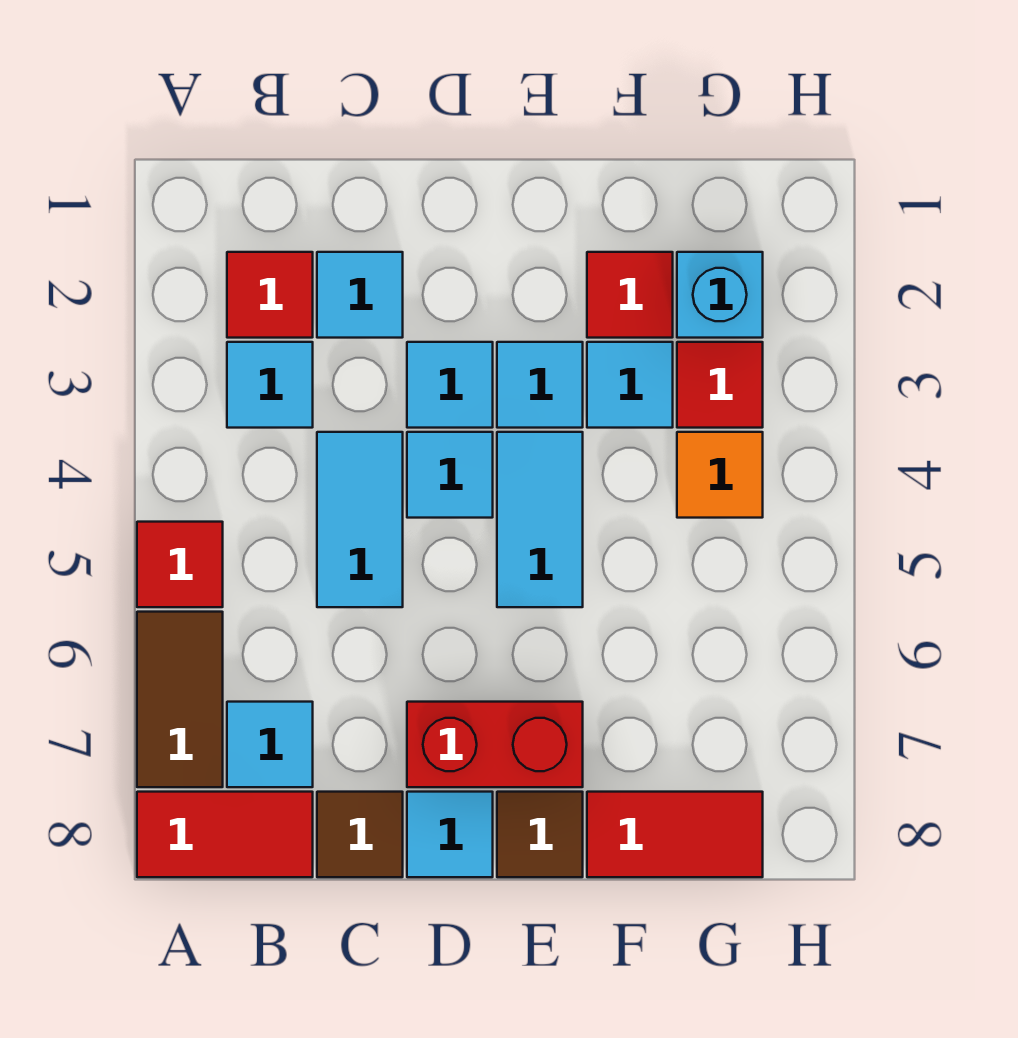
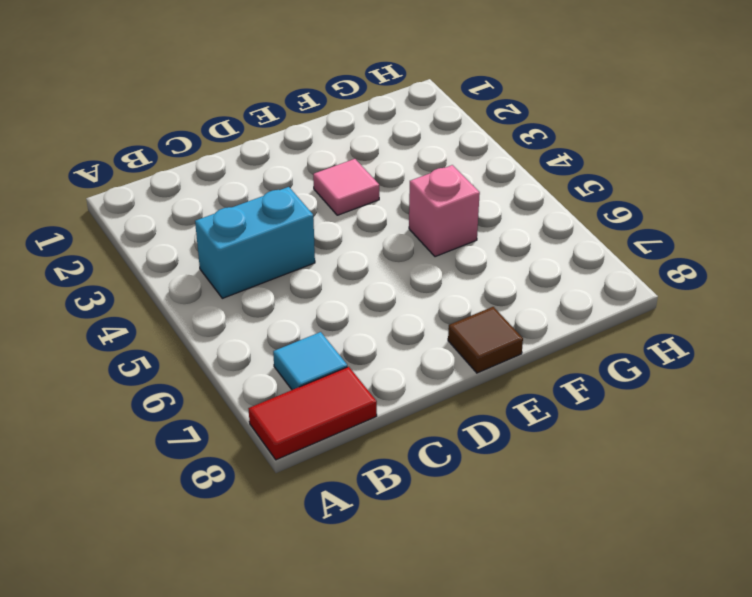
cyan 1x2 brick [195,187,315,298] -> cyan 1x2 tile [317,432,403,607]
pink 1x1 tile [313,159,379,215] -> cyan 1x1 tile [497,342,583,428]
pink 1x1 brick [409,165,480,257] -> none
none -> red 1x1 tile [137,522,223,607]
none -> brown 1x2 tile [137,612,223,787]
none -> red 1x1 tile [227,252,313,338]

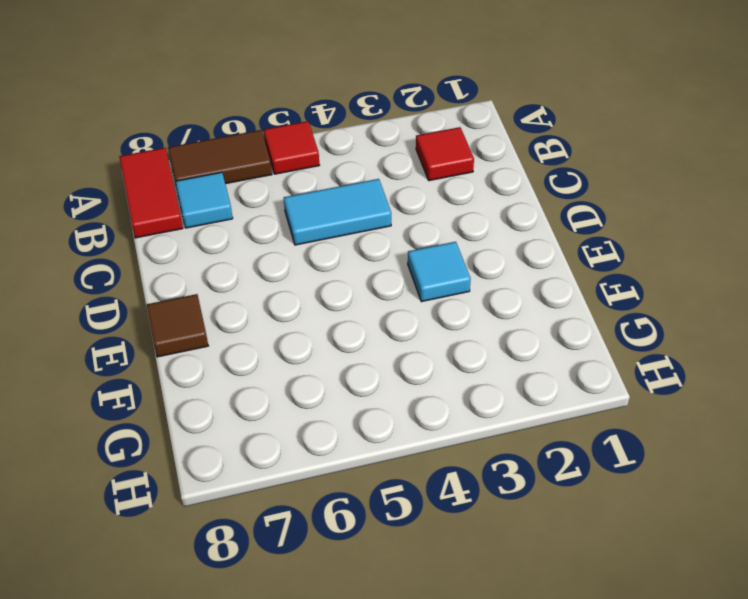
none -> cyan 1x1 tile [227,342,313,428]
none -> cyan 1x1 tile [317,252,403,338]
none -> brown 1x1 tile [317,792,403,877]

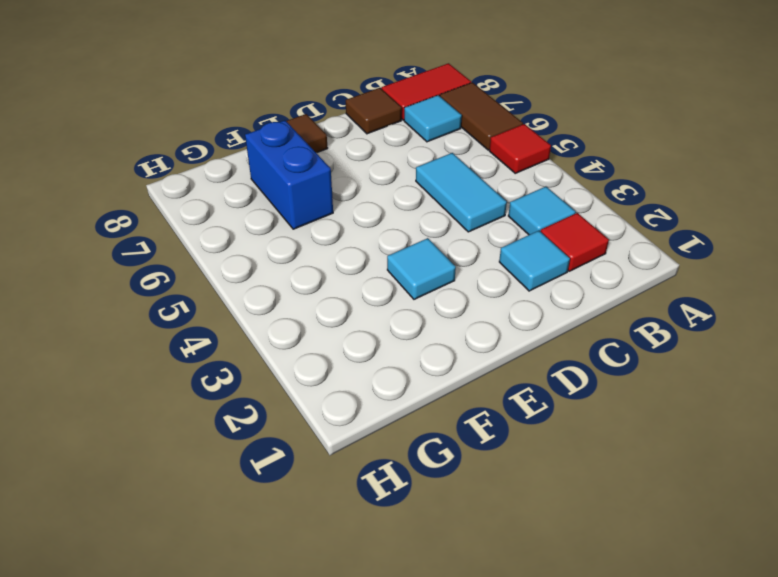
blue 1x2 brick [245,120,333,229] -> none
none -> cyan 1x1 tile [407,342,493,428]
none -> cyan 1x1 tile [407,432,493,518]
none -> red 1x2 brick [407,702,583,787]

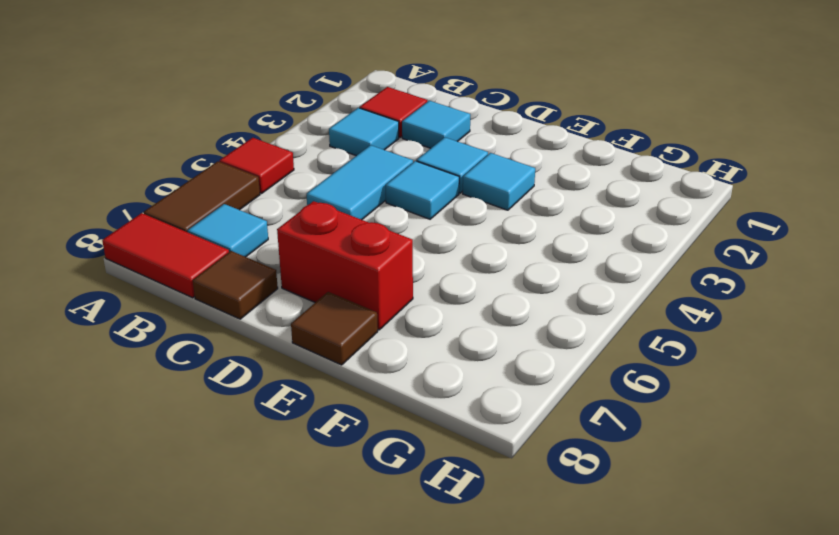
none -> cyan 1x1 tile [407,792,493,877]
none -> cyan 1x2 tile [497,432,583,607]
none -> red 1x1 tile [587,252,673,338]

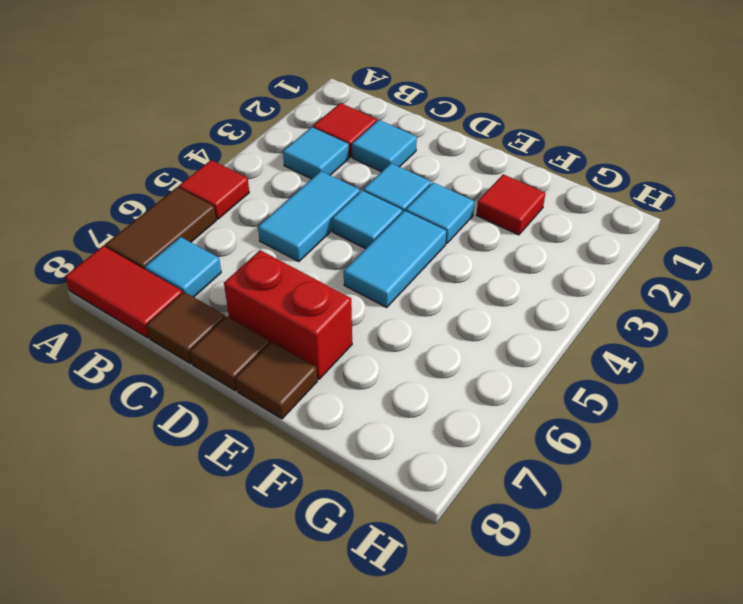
brown 1x1 tile [190,316,270,391] -> cyan 1x1 tile [407,792,493,877]
none -> cyan 1x1 tile [587,342,673,428]
none -> red 1x2 tile [587,792,763,877]
none -> cyan 1x1 brick [677,252,763,338]

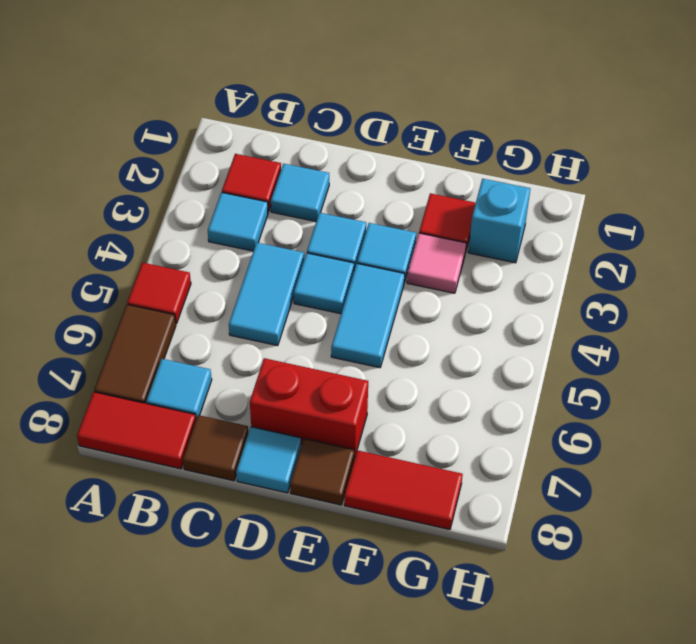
pink 1x1 tile [407,233,466,293] -> cyan 1x1 tile [587,342,673,428]
none -> red 1x1 tile [677,342,763,428]
none -> orange 1x1 tile [677,432,763,518]

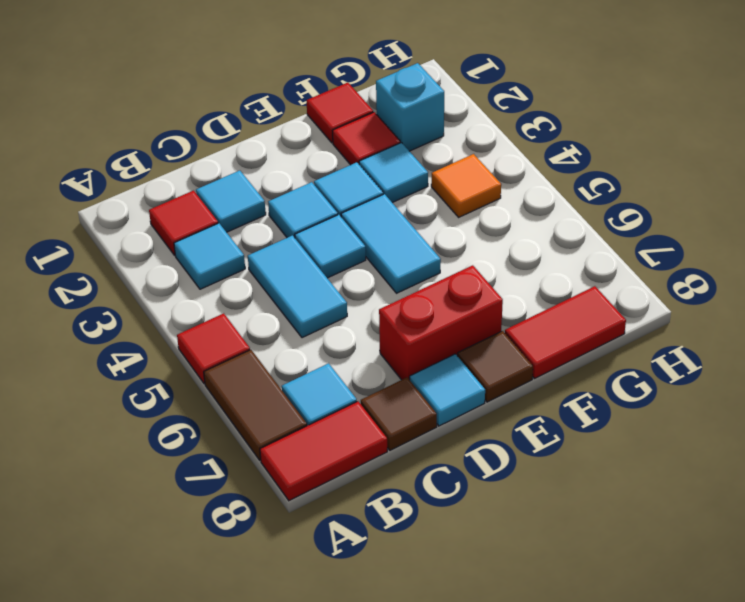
red 1x1 tile [306,83,373,143] -> red 1x1 tile moved to [677,342,763,428]

